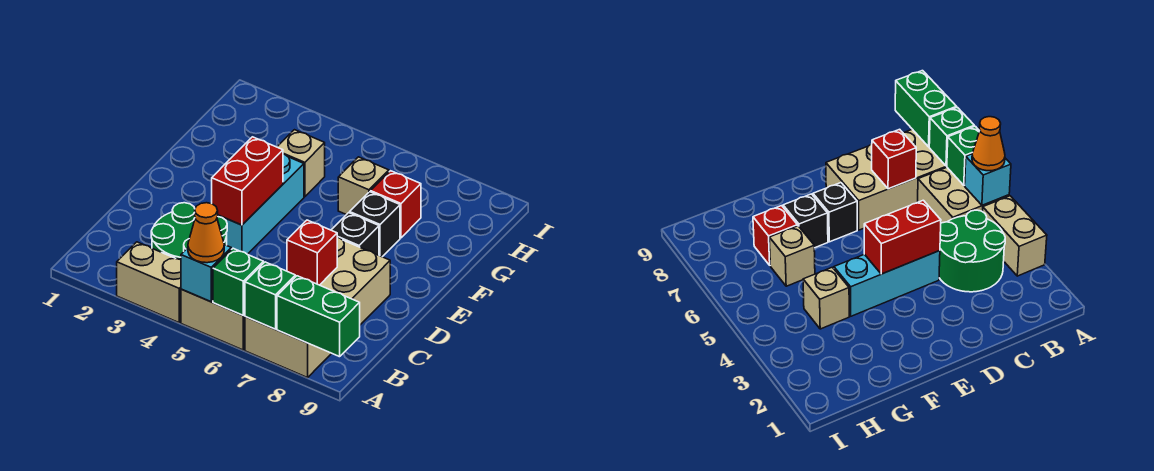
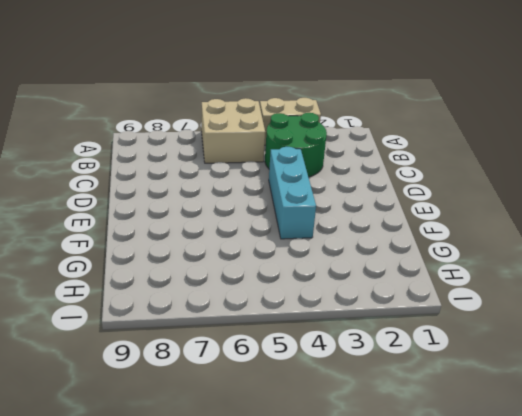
none -> tan 2x4 brick [245,237,390,378]
none -> black 1x1 brick [332,213,379,255]
none -> black 1x1 brick [350,192,400,257]

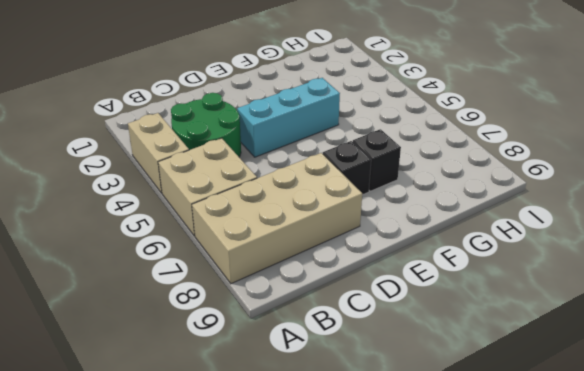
none -> tan 1x1 brick [277,130,325,197]
none -> tan 1x1 brick [338,157,389,215]
none -> red 1x1 brick [371,171,421,238]

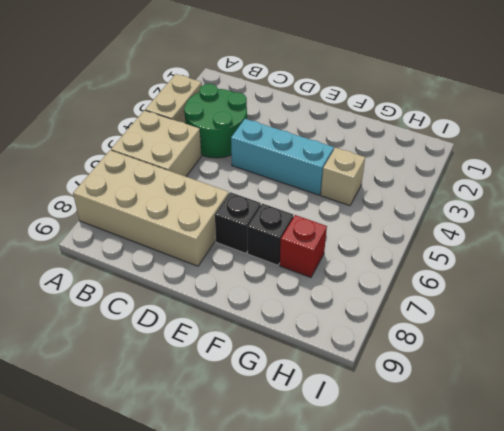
none -> tan 1x1 brick [338,157,389,215]
none -> cyan 1x1 brick [181,245,231,302]
none -> green 1x1 brick [213,248,263,316]

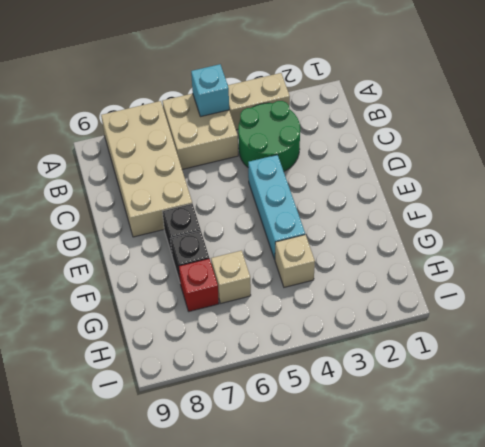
none -> green 1x1 brick [213,248,263,316]
none -> green 1x1 brick [245,262,295,329]
none -> green 1x2 brick [277,276,360,357]

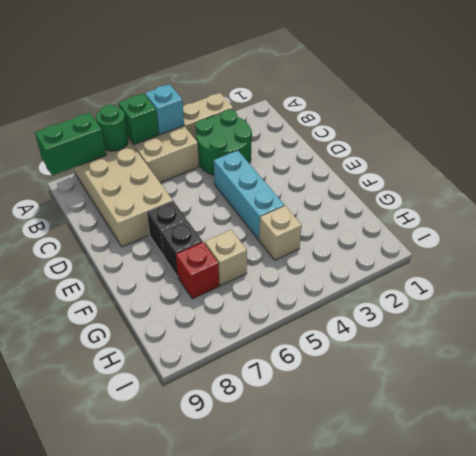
green 1x1 round brick [96,105,128,151] -> green 1x1 brick [245,262,295,329]
none -> red 1x1 brick [287,220,337,285]
none -> red 1x2 brick [212,137,283,225]
none -> orange 1x1 cone [188,203,224,263]

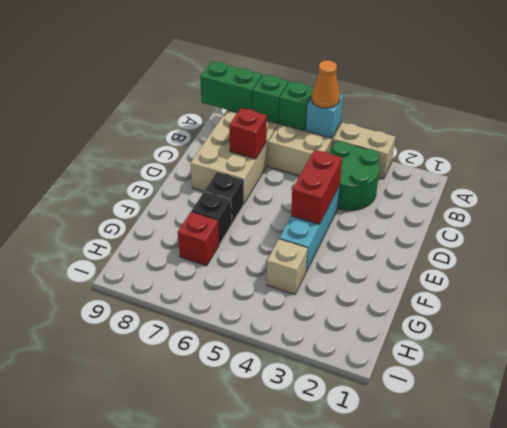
none -> tan 1x1 brick [338,157,389,215]

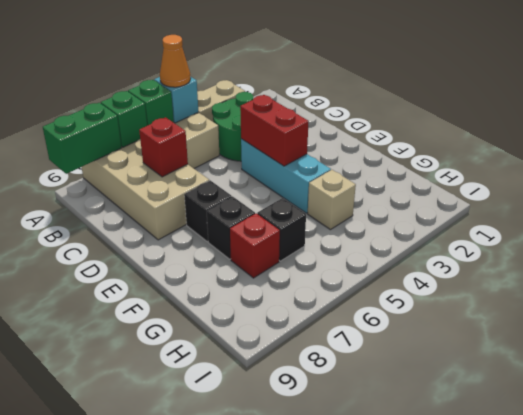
black 1x1 brick [257,198,306,261] -> tan 1x1 brick [338,157,389,215]

